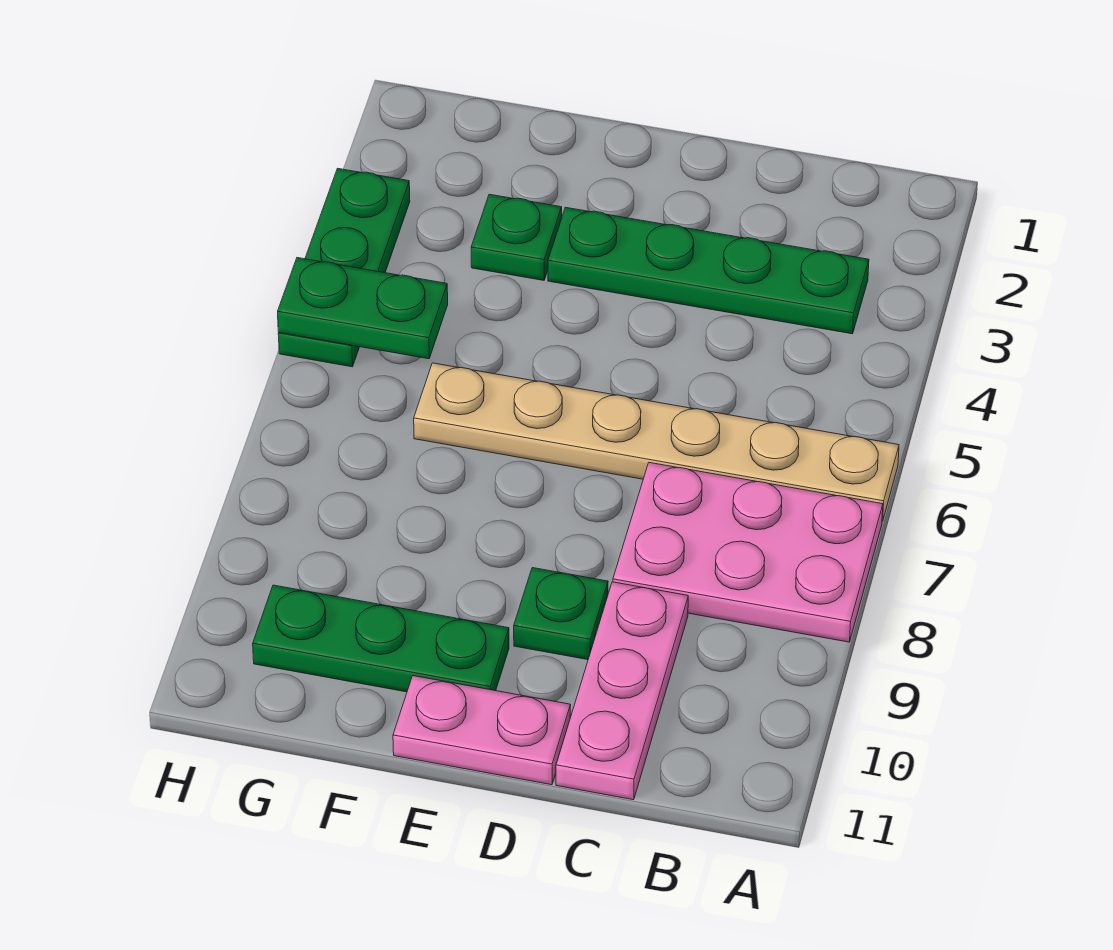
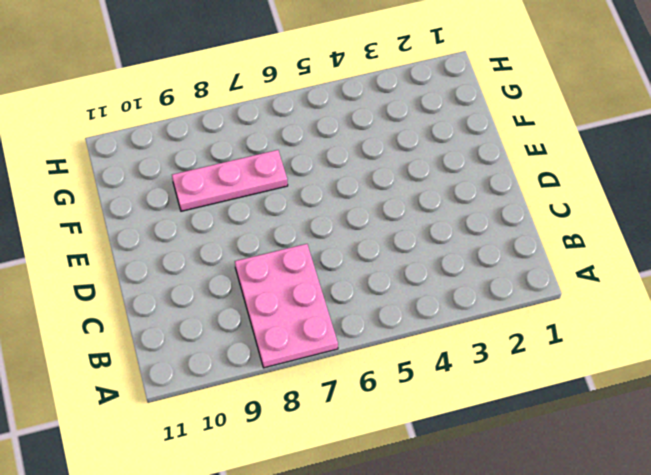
pink 1x3 plate [172,150,288,211] -> pink 1x3 plate moved to [556,582,688,800]
none -> tan 1x6 plate [414,363,899,521]
none -> green 1x4 plate [548,207,869,334]

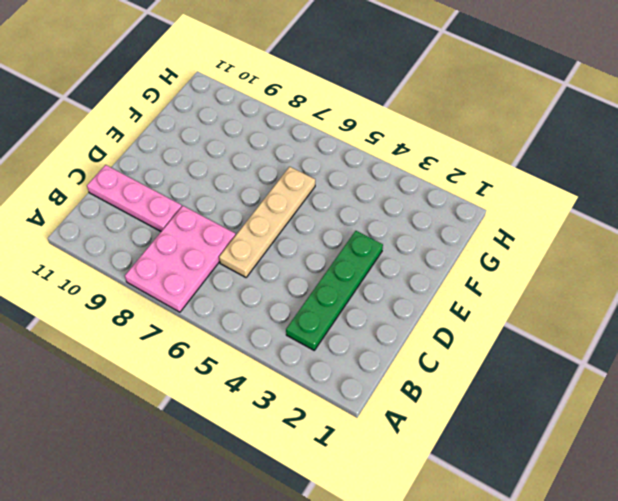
tan 1x4 plate [219,167,315,277] -> tan 1x6 plate [414,363,899,521]
none -> green 1x1 plate [514,568,608,660]
none -> pink 1x2 plate [393,676,571,785]

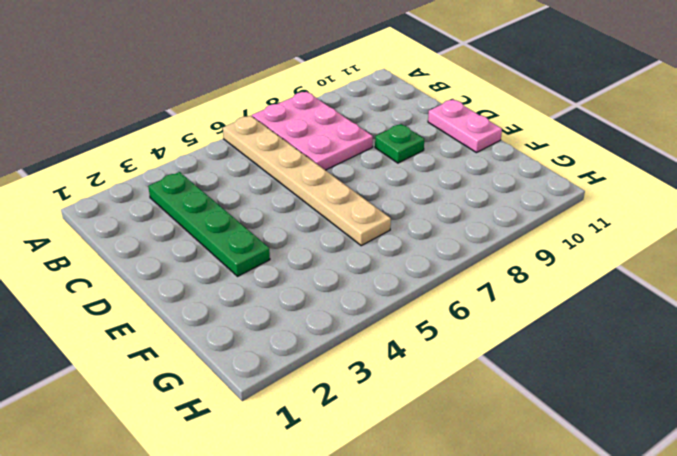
none -> pink 1x3 plate [556,582,688,800]
none -> green 1x3 plate [253,585,509,692]

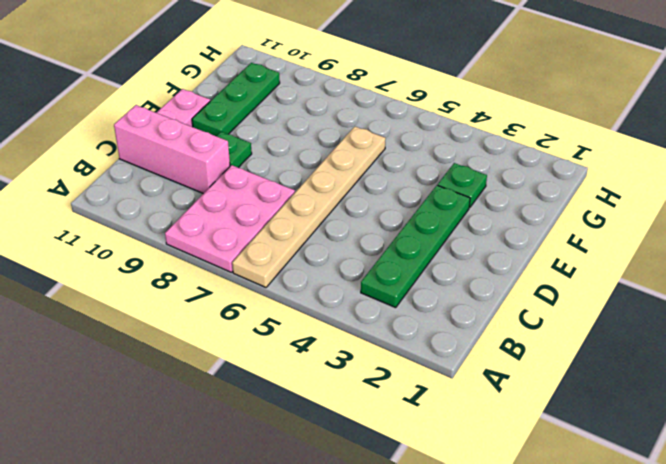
pink 1x3 brick [114,105,230,194] -> pink 1x3 plate [556,582,688,800]
none -> green 1x3 plate [278,168,410,367]
none -> green 1x2 plate [278,258,448,359]

